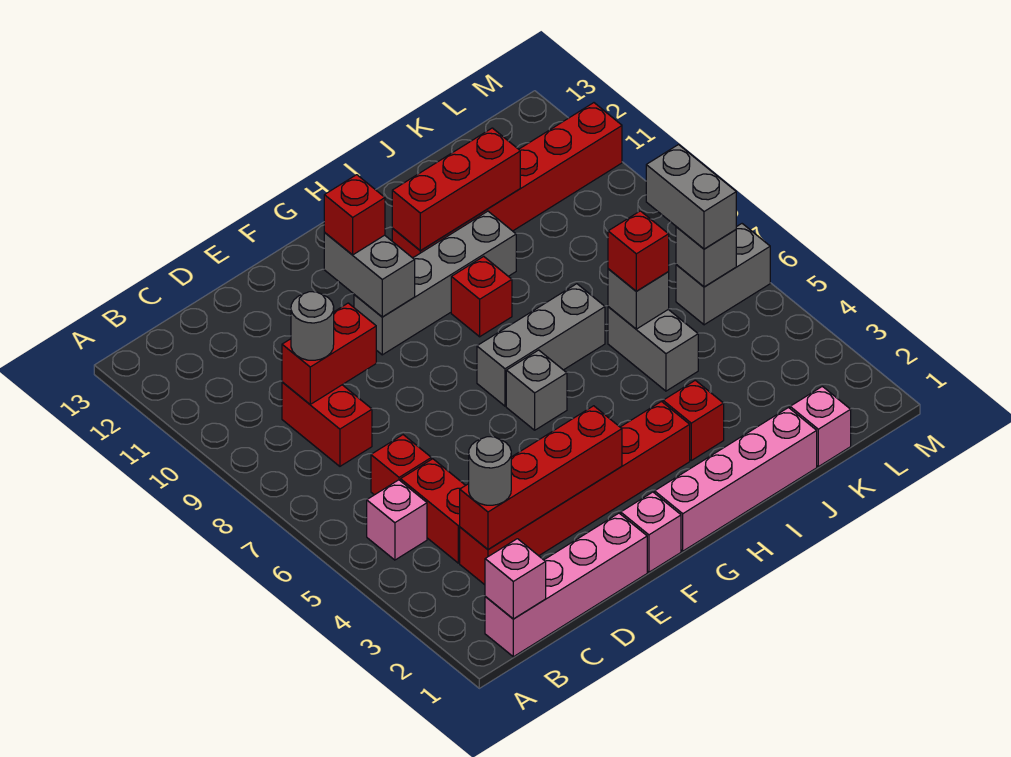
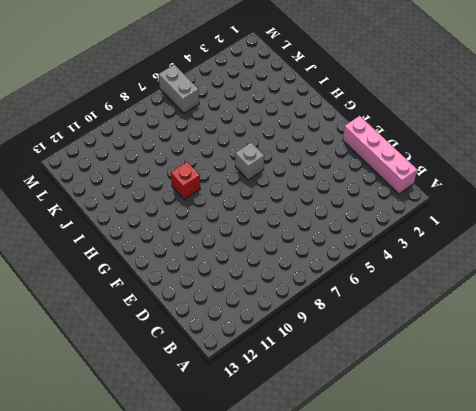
none -> pink 1x1 brick [367,480,427,560]
none -> red 1x6 brick [460,402,690,585]
none -> red 1x2 brick [401,459,465,563]

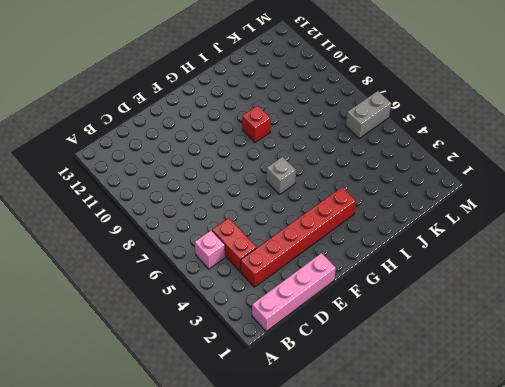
none -> red 1x1 brick [371,435,431,495]
none -> red 1x2 brick [282,382,372,466]
none -> pink 1x1 brick [621,492,681,572]

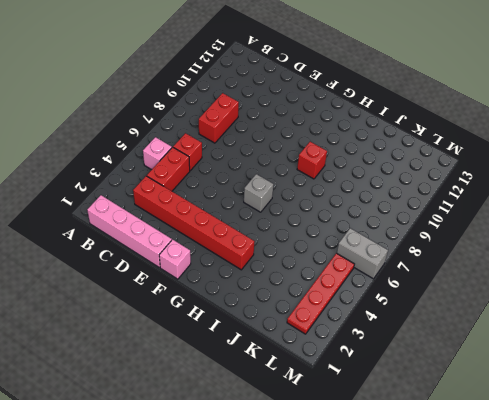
red 1x4 plate [287,253,354,334] -> none
none -> grey 1x4 brick [354,211,516,355]
none -> pink 1x4 brick [655,408,817,551]
none -> grey 1x3 brick [477,284,605,406]

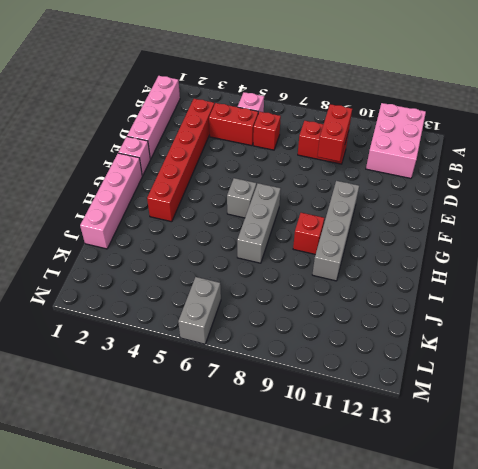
pink 2x3 brick [366,103,426,178] -> none
none -> red 1x6 brick [392,103,622,258]
none -> red 1x1 brick [663,380,724,460]
none -> grey 1x2 brick [608,307,698,391]

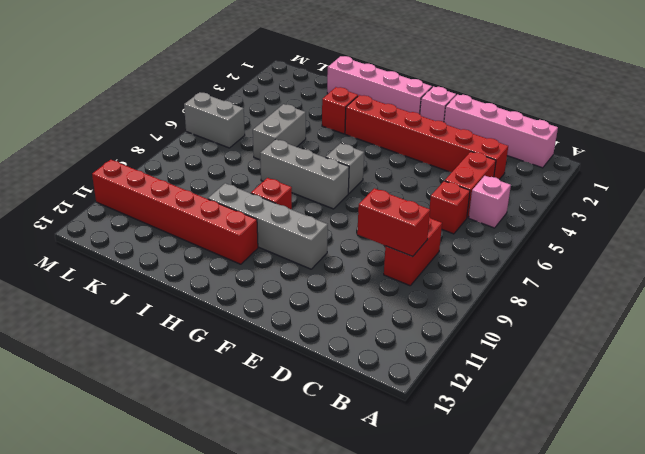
none -> pink 1x1 brick [790,386,851,467]
none -> pink 1x1 brick [485,539,546,619]
none -> red 1x4 brick [460,406,622,549]

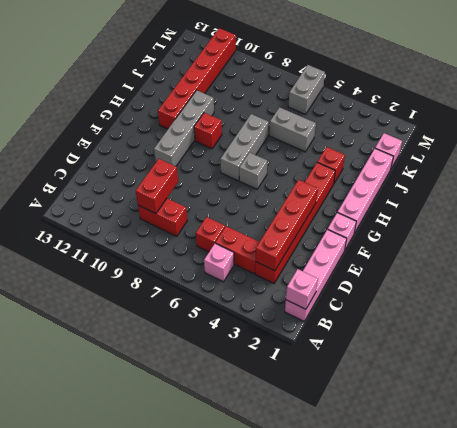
none -> grey 1x2 brick [324,233,415,317]
none -> red 1x3 brick [392,128,520,251]
none -> grey 1x1 brick [608,269,669,329]

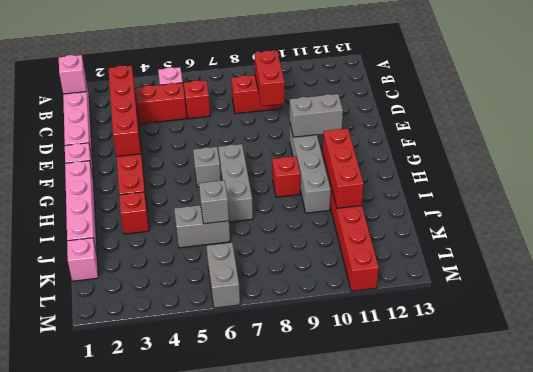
none -> grey 1x1 brick [676,227,736,287]
none -> grey 1x1 round brick [469,437,511,505]
none -> grey 1x1 round brick [291,292,334,360]

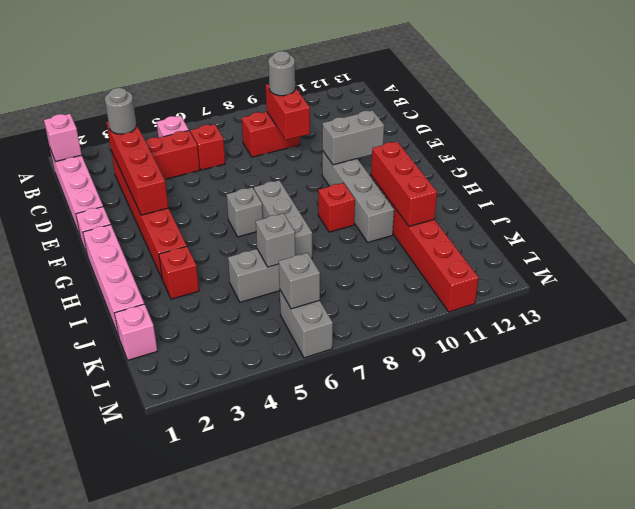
none -> red 1x1 brick [324,175,385,255]
none -> red 1x1 brick [608,211,669,291]
none -> grey 1x2 brick [646,145,736,249]

